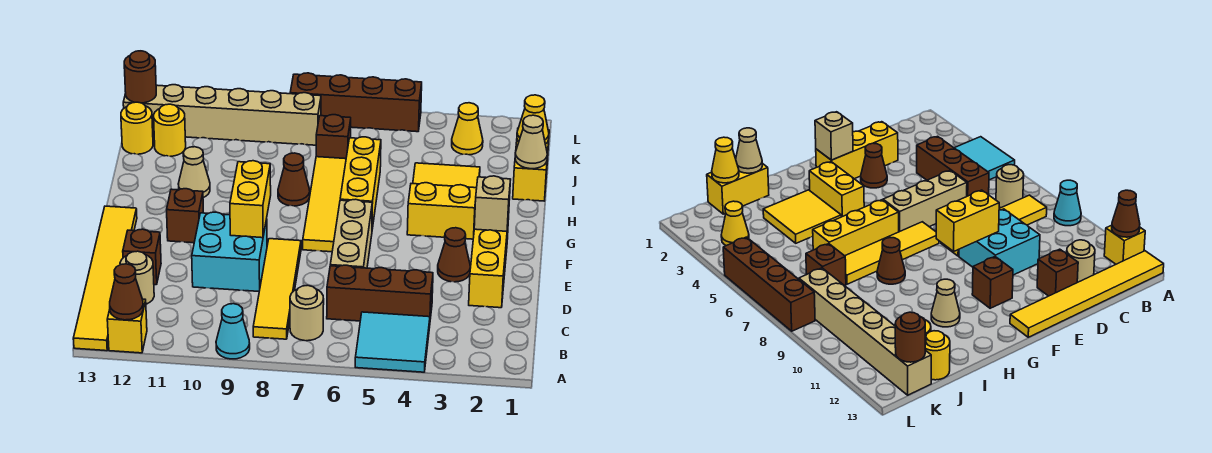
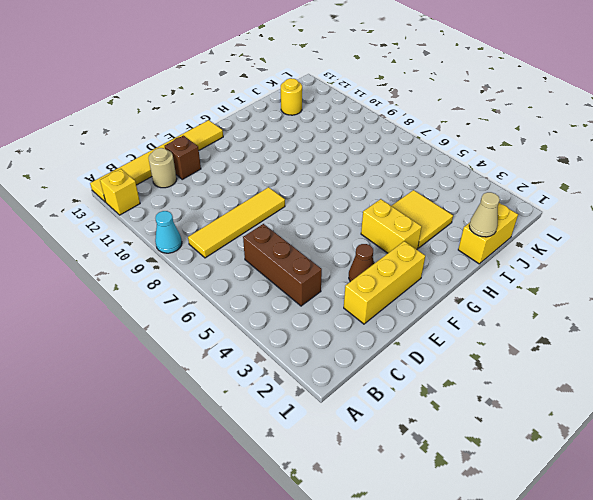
none -> cyan 2x2 tile [355,312,430,372]
none -> tan 1x1 round brick [290,285,324,341]
none -> tan 1x3 brick [330,199,372,268]
none -> cyan 2x2 brick [192,212,267,291]

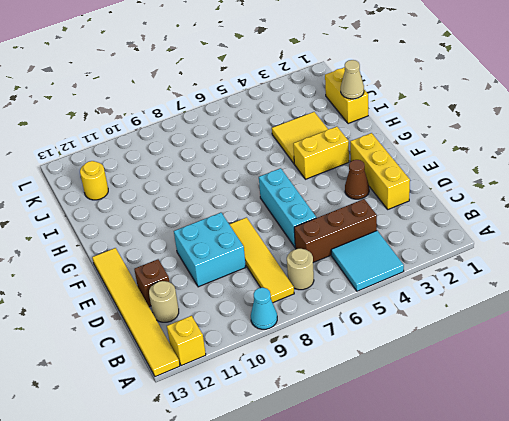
cyan 1x3 brick [259,168,316,247] -> tan 1x3 brick [330,199,372,268]
none -> yellow 1x4 tile [303,157,346,252]
none -> brown 1x1 brick [167,189,203,243]
none -> yellow 1x3 brick [340,137,381,229]
none -> brown 1x1 cone [278,153,310,206]

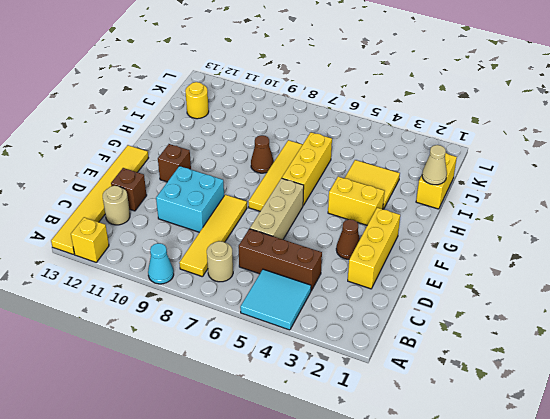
none -> tan 1x1 cone [178,147,210,198]
none -> brown 1x1 brick [316,115,351,159]
none -> yellow 1x1 round brick [121,102,153,154]
none -> yellow 1x1 cone [452,103,483,155]

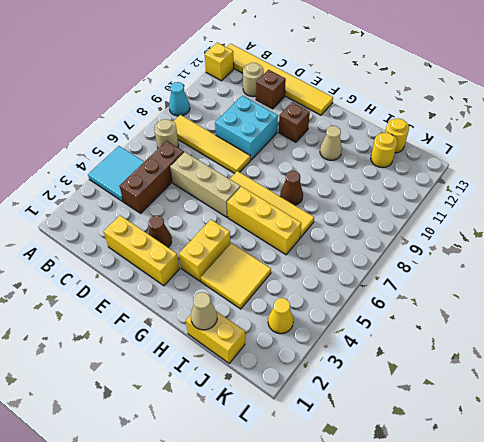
none -> brown 1x1 brick [316,115,351,159]
none -> tan 1x6 brick [123,85,321,145]
none -> brown 1x4 brick [290,73,422,132]
none -> brown 1x1 cone [110,264,143,320]

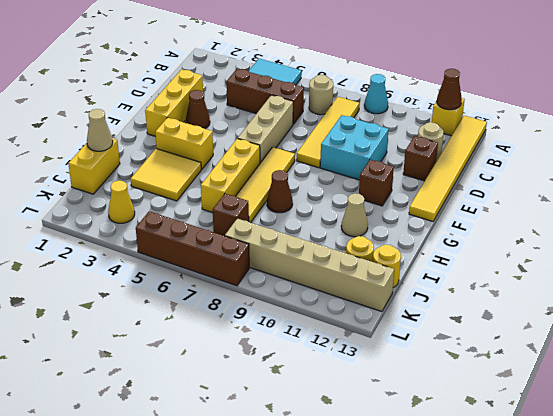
none -> yellow 1x2 brick [230,161,271,238]
none -> tan 1x1 brick [474,176,511,231]
none -> yellow 1x1 cone [517,95,549,144]
none -> brown 1x1 round brick [124,51,156,103]

